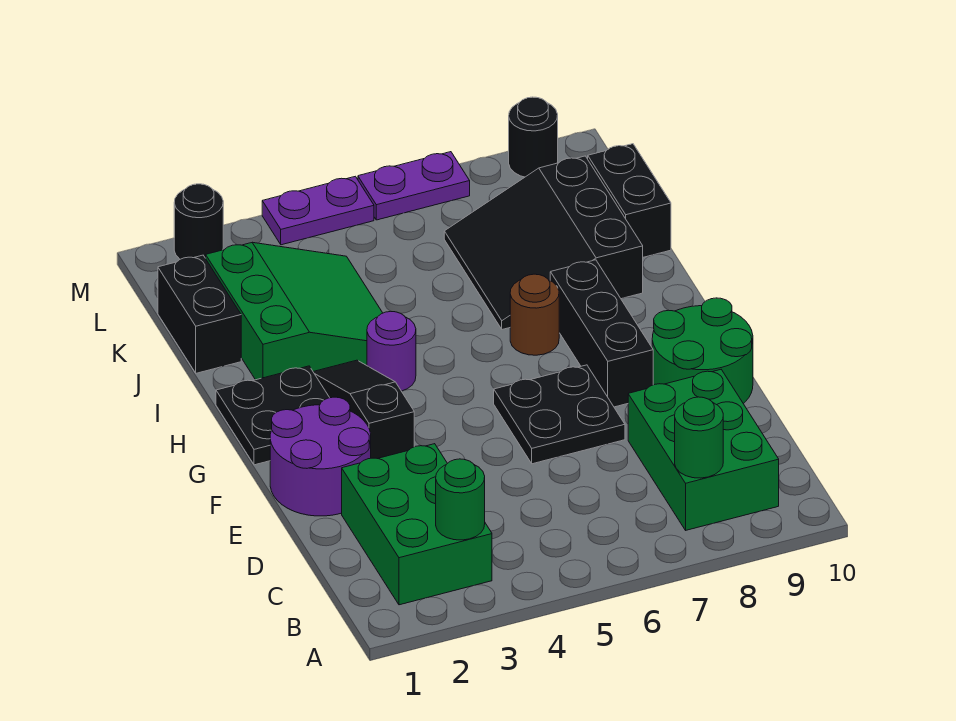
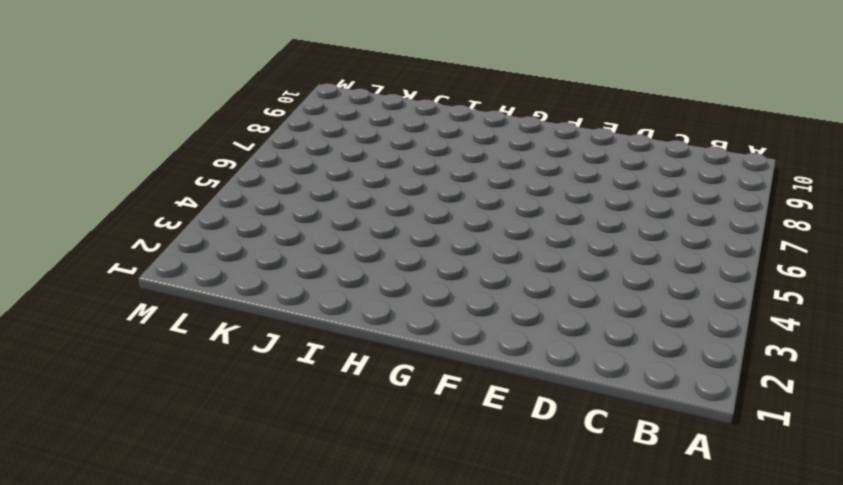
none -> green 2x3 brick [342,444,492,605]
none -> green 2x3 brick [628,370,779,530]
none -> purple 2x2 round brick [270,397,371,516]

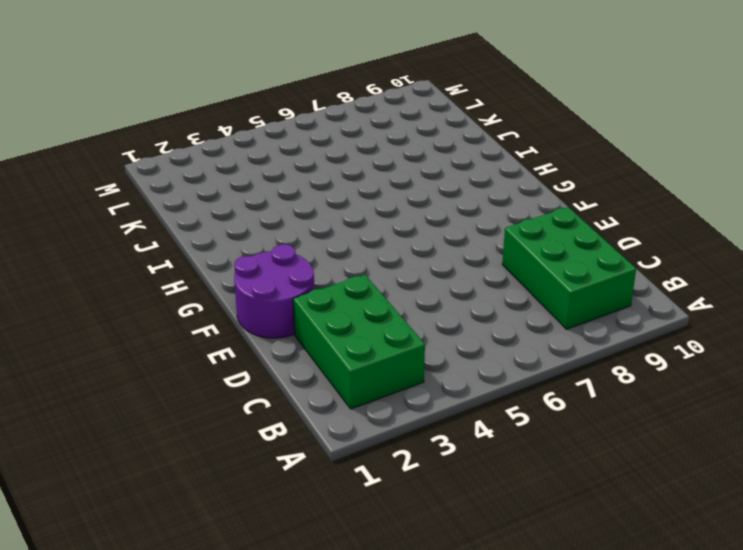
none -> black 2x2 plate [494,365,625,464]
none -> green 2x2 round brick [652,298,753,404]
none -> black 1x3 slope [313,360,414,459]

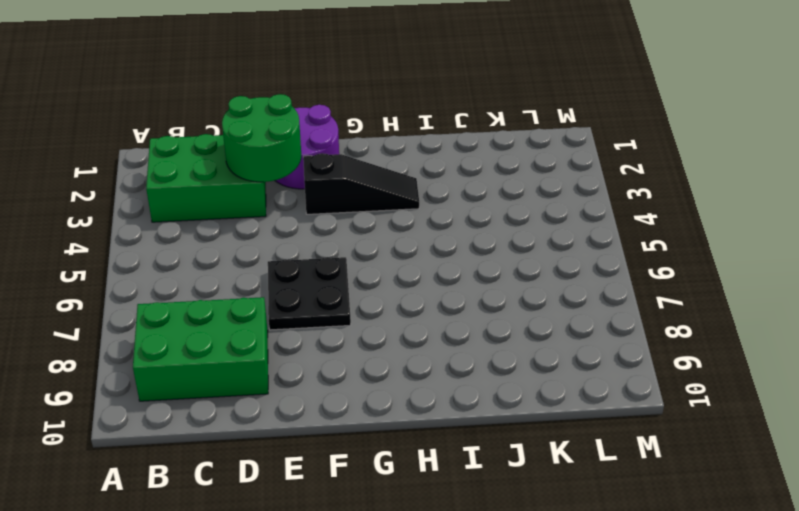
green 2x2 round brick [222,94,301,182] -> green 2x2 round brick moved to [652,298,753,404]
none -> black 1x3 brick [550,260,653,407]
none -> black 2x2 plate [216,366,330,465]
none -> purple 1x1 round brick [367,312,416,391]

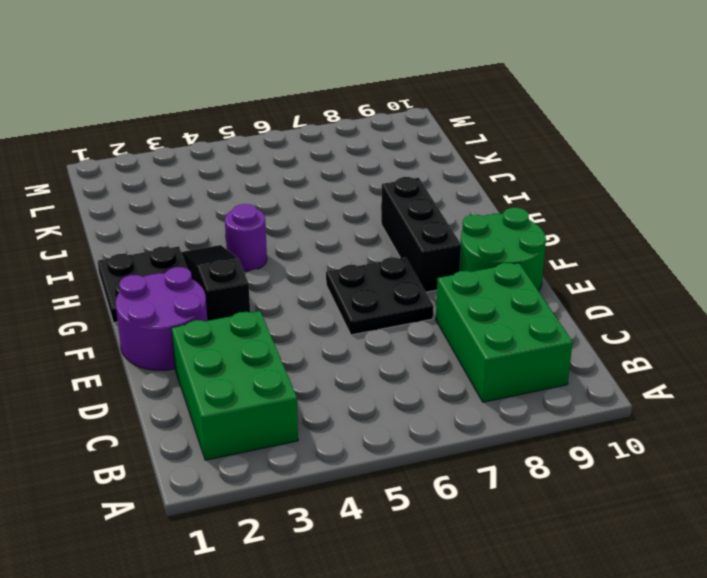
none -> brown 1x1 round brick [510,274,559,355]
none -> green 3x3 slope [206,242,382,380]
none -> black 3x3 slope [444,156,643,329]

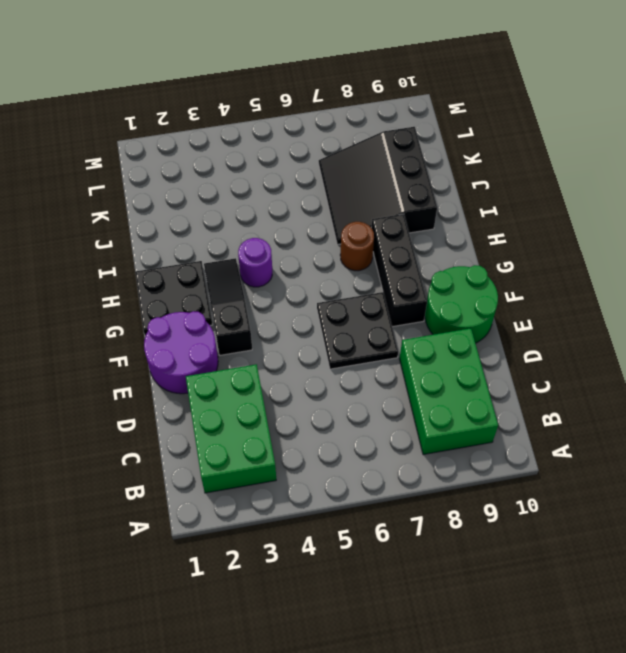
none -> green 3x3 slope [206,242,382,380]
none -> black 1x2 brick [158,255,241,373]
none -> black 1x2 brick [588,144,671,257]

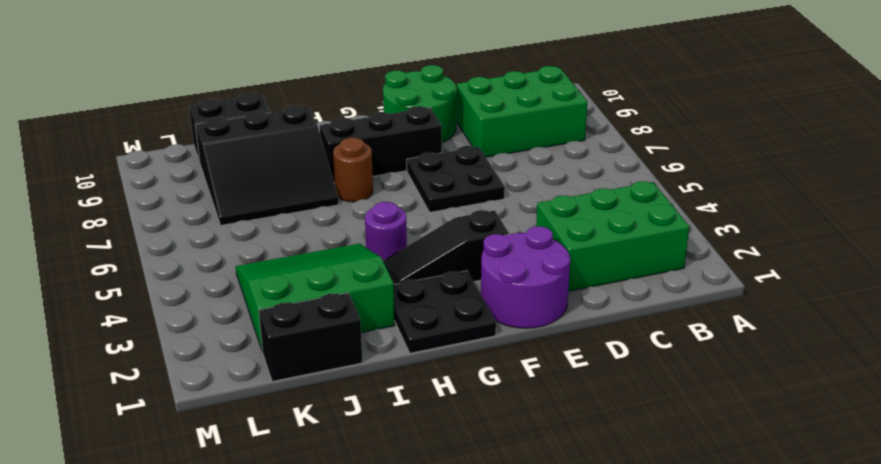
none -> black 1x1 round brick [174,184,223,259]
none -> purple 1x2 plate [262,176,374,245]
none -> purple 1x2 plate [358,152,470,220]

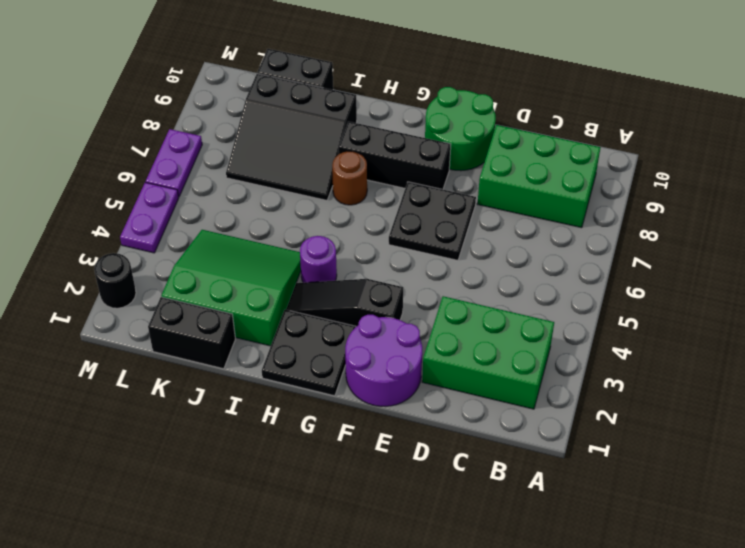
none -> black 1x1 round brick [509,97,558,177]
none -> green 1x1 round brick [436,459,485,540]
none -> green 1x1 round brick [675,397,723,478]

